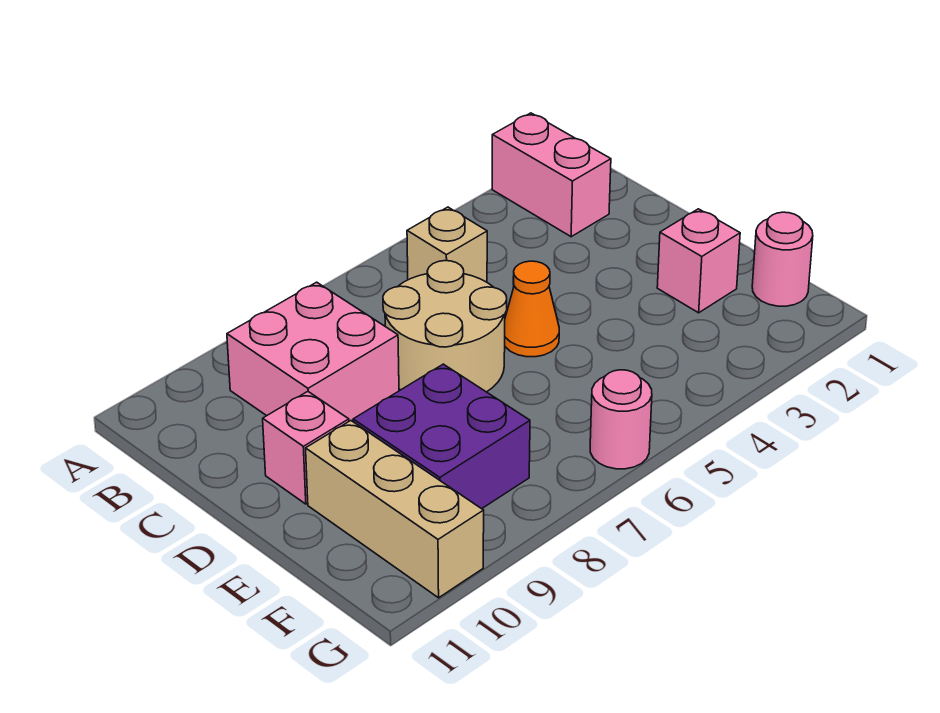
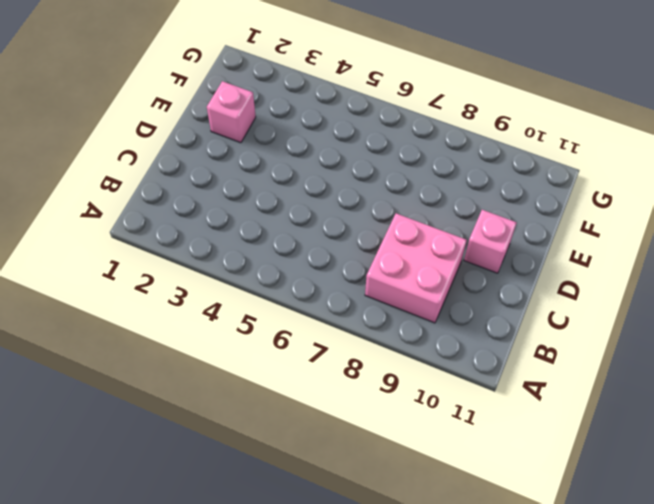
none -> pink 1x2 brick [492,113,611,237]
none -> tan 1x1 brick [407,207,487,282]

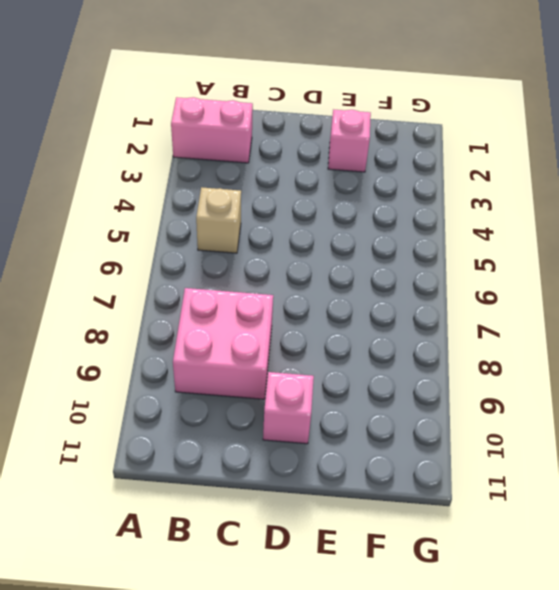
none -> tan 2x2 round brick [383,261,507,392]
none -> orange 1x1 cone [505,261,559,357]

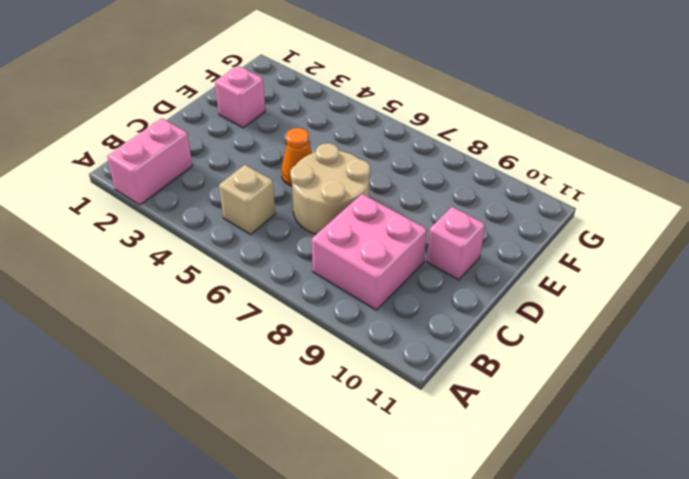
none -> purple 2x2 brick [353,364,530,509]
none -> tan 1x3 brick [306,421,484,598]

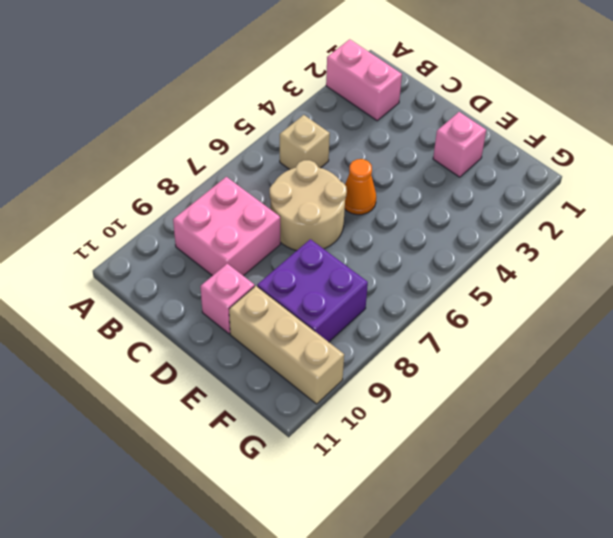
none -> pink 1x1 round brick [752,212,813,306]
none -> pink 1x1 round brick [590,370,652,469]

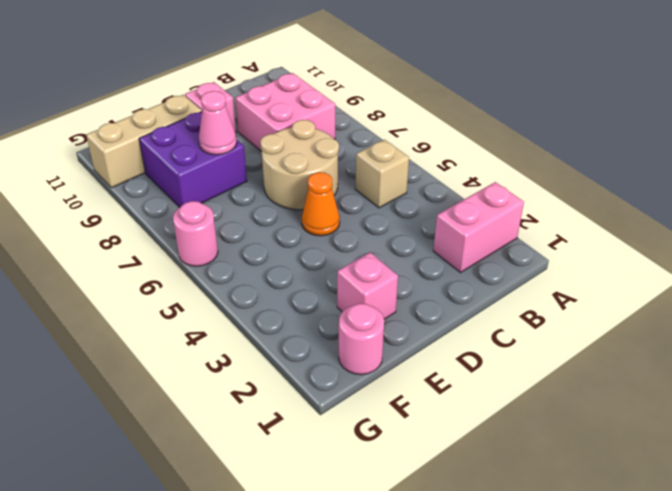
pink 1x1 cone [199,91,237,155] -> none

